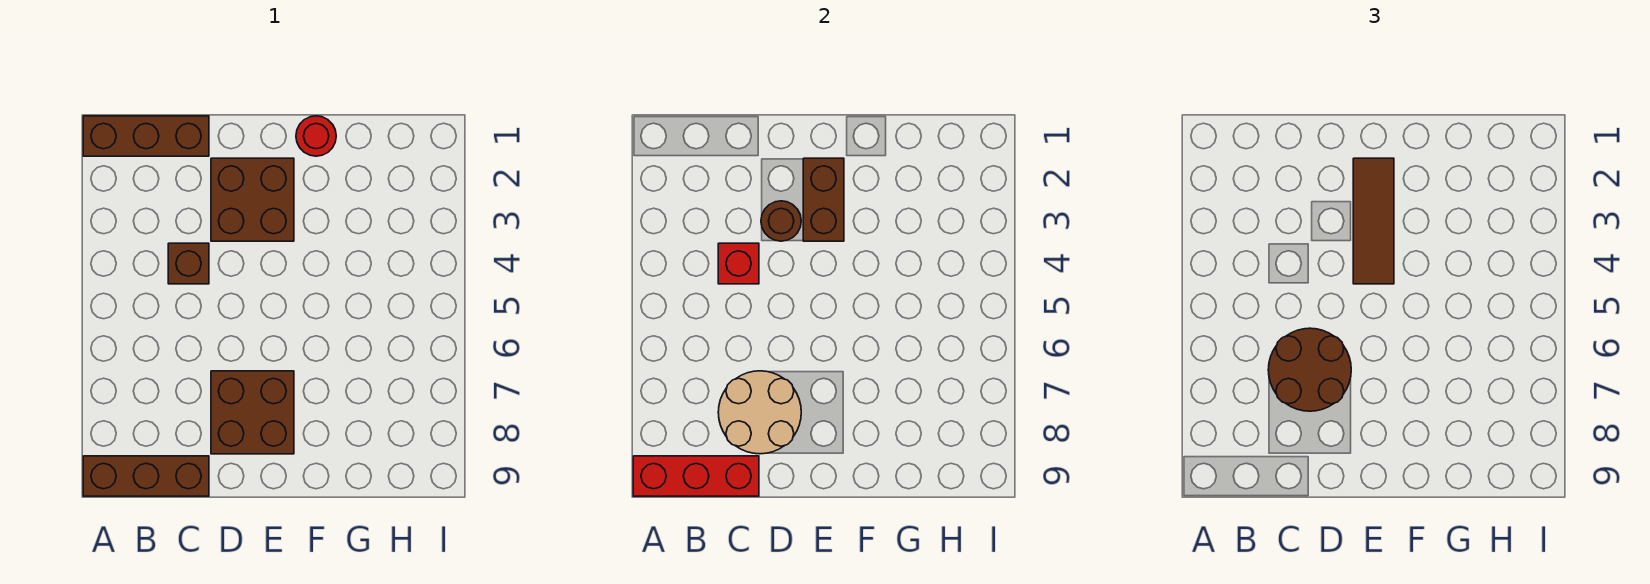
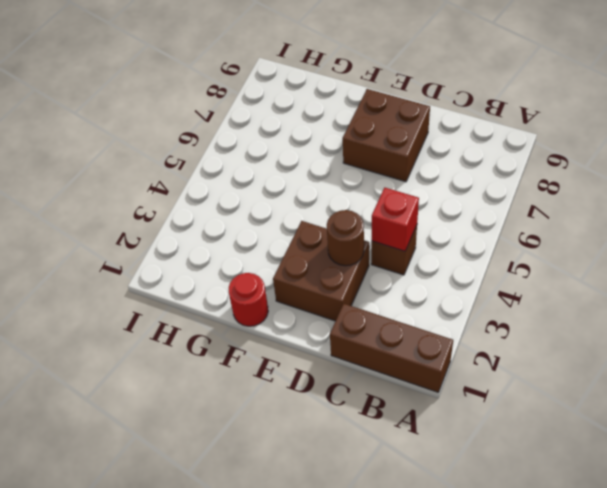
none -> brown 1x3 brick [83,456,209,496]
none -> red 1x3 brick [633,456,759,496]
none -> tan 2x2 round brick [718,371,801,454]

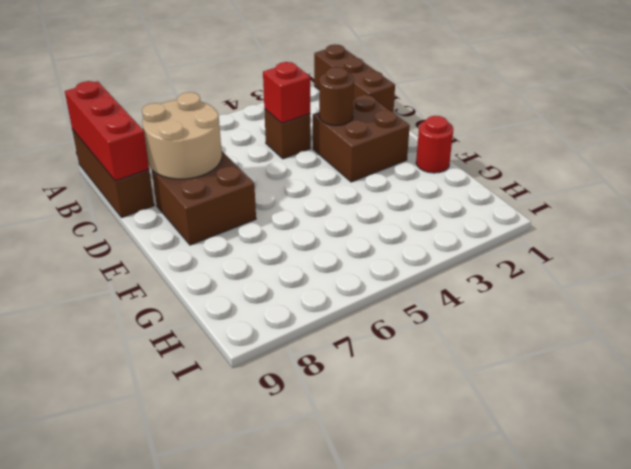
none -> brown 1x2 brick [803,158,844,241]
none -> brown 2x2 round brick [1268,328,1351,411]
none -> brown 1x3 tile [1353,158,1394,284]

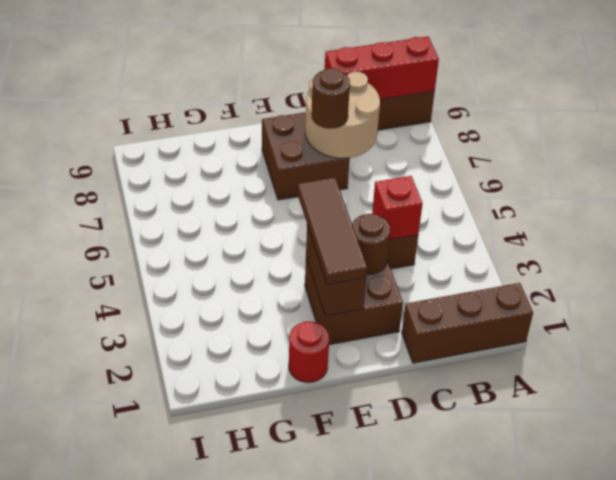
brown 1x1 round brick [311,68,350,129] -> brown 2x2 round brick [1268,328,1351,411]

